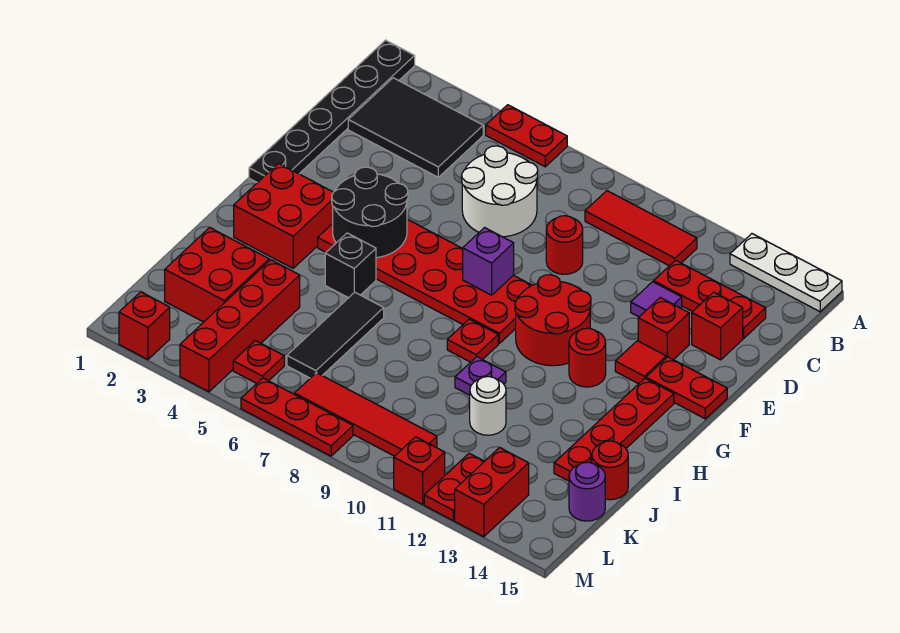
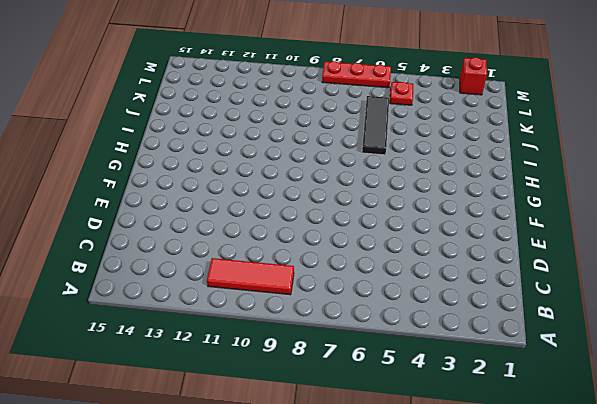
none -> black 1x6 plate [249,40,415,183]
none -> red 1x2 plate [486,105,567,167]
none -> white 1x3 plate [730,234,842,312]
none -> black 2x3 tile [348,78,483,177]

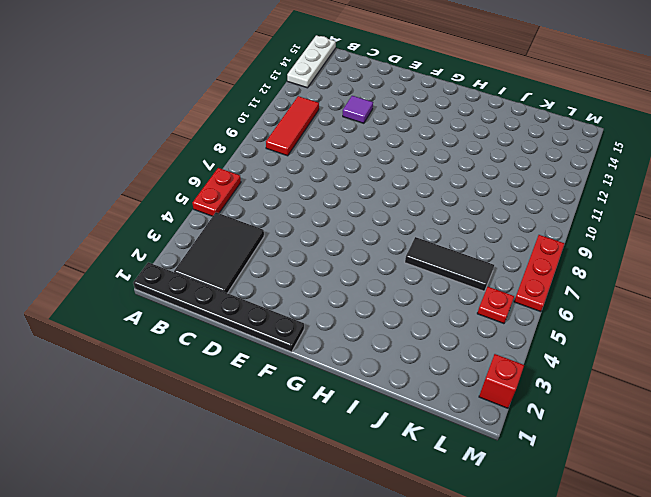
none -> white 2x2 round brick [462,146,538,237]
none -> red 1x3 plate [654,260,766,338]
none -> red 1x1 round brick [546,216,583,274]
none -> red 1x1 brick [692,292,743,360]

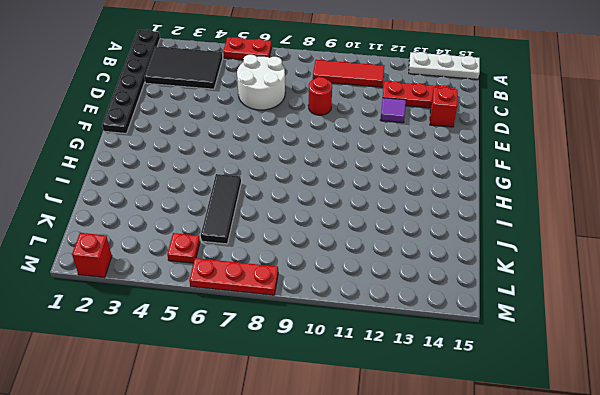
none -> red 1x1 brick [638,298,689,360]
none -> red 2x6 plate [318,219,532,343]
none -> red 2x2 round brick [515,275,591,366]
none -> red 1x1 tile [615,341,666,384]

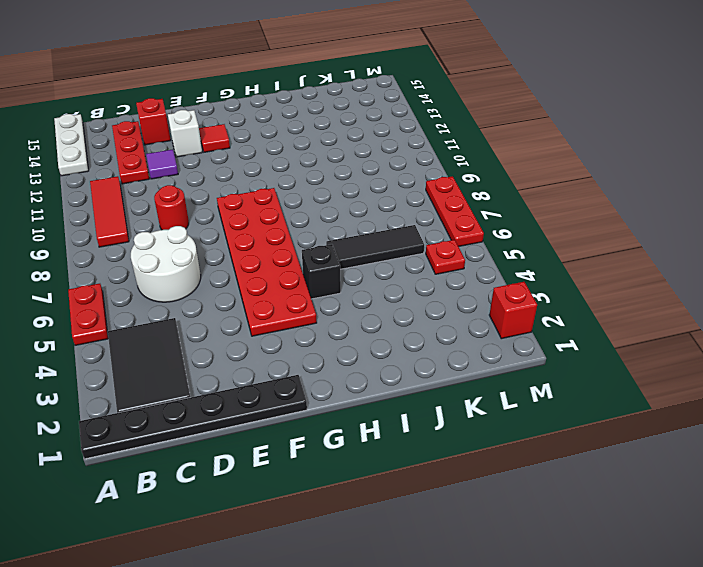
white 1x1 brick [168,110,202,157] -> red 1x1 brick [638,298,689,360]
none -> red 2x2 round brick [515,275,591,366]
none -> red 1x2 plate [646,357,727,419]
none -> red 2x2 brick [234,163,333,268]
none -> red 1x1 round brick [569,328,606,387]

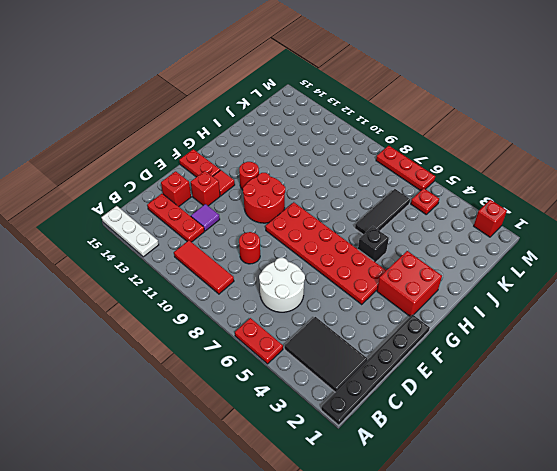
none -> red 1x4 plate [554,378,674,481]
none -> red 1x1 plate [447,319,498,362]
none -> purple 1x1 plate [455,357,506,395]
none -> red 2x2 brick [165,227,269,322]

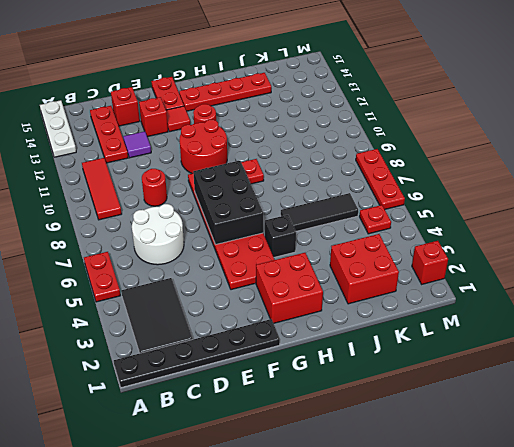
black 2x3 brick [193,161,263,245] -> purple 1x1 brick [463,228,514,295]
none -> purple 1x1 plate [455,357,506,395]
none -> red 1x4 brick [180,260,300,392]
none -> white 1x1 round brick [470,377,506,435]
none -> red 1x1 round brick [592,441,628,500]

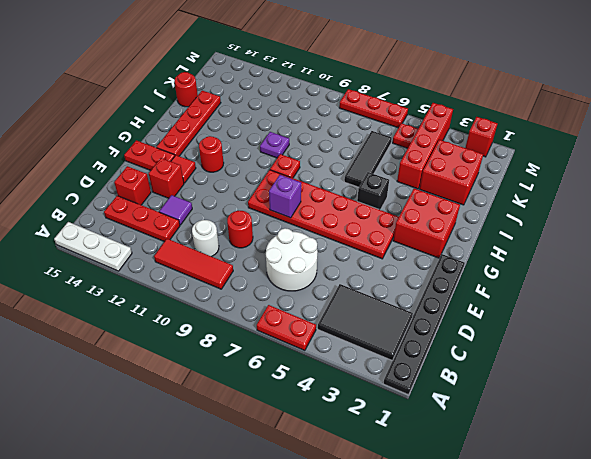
white 1x1 round brick [192,220,219,257] -> white 1x1 round brick moved to [470,377,506,435]
none -> red 2x2 round brick [515,275,591,366]
none -> purple 1x1 round brick [569,462,605,521]
none -> red 1x4 tile [295,373,437,456]
none -> red 1x2 plate [424,453,484,520]

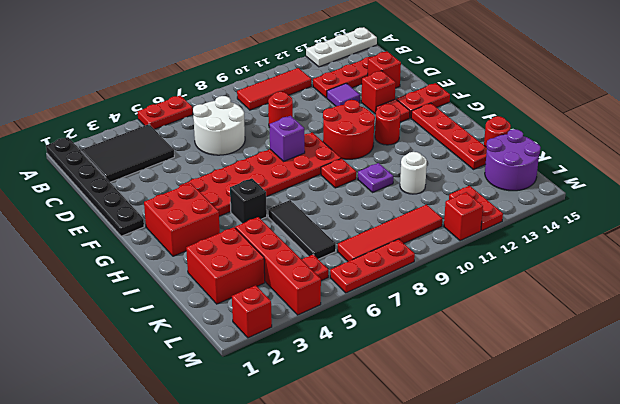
purple 2x2 round brick [485,129,541,191] -> purple 1x1 round brick [569,462,605,521]
none -> red 1x2 brick [455,447,529,537]
none -> black 2x2 round brick [332,167,408,258]

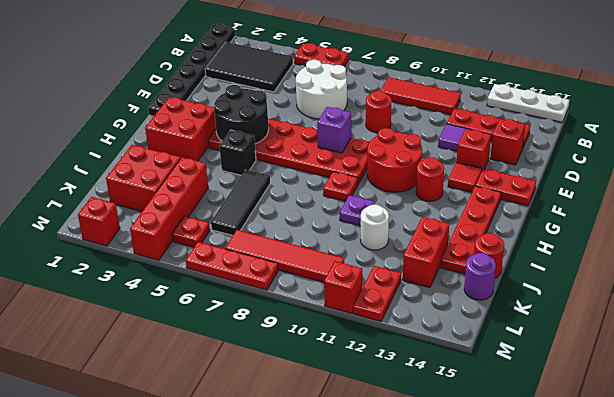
red 1x2 brick [403,217,449,288] -> red 1x2 brick moved to [455,447,529,537]

